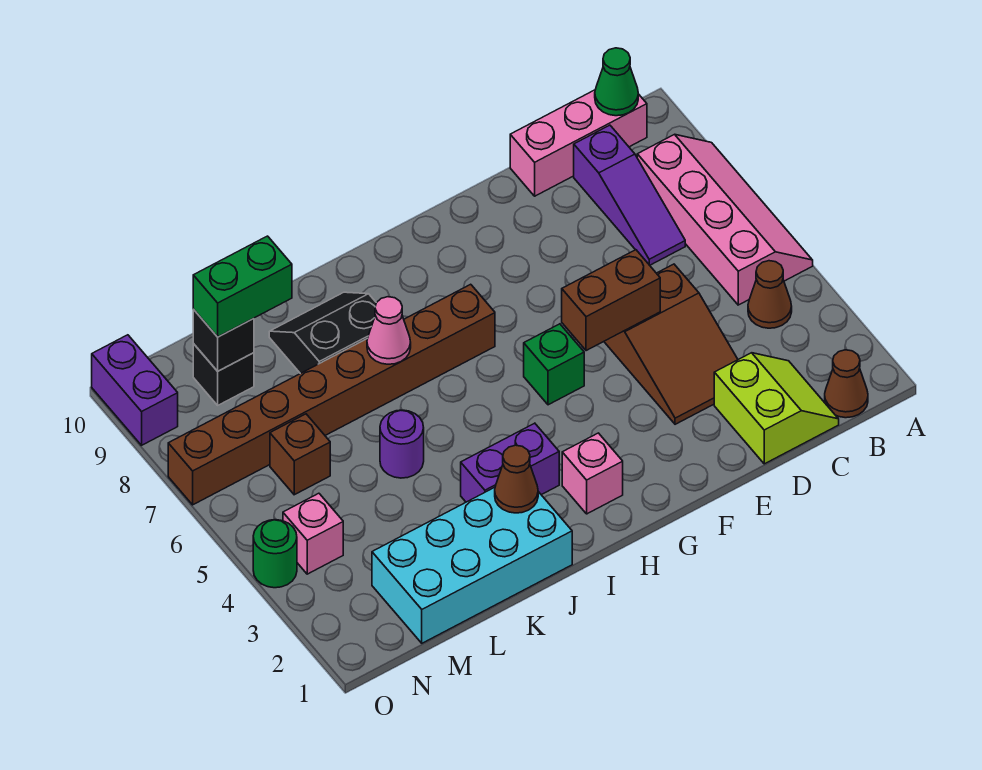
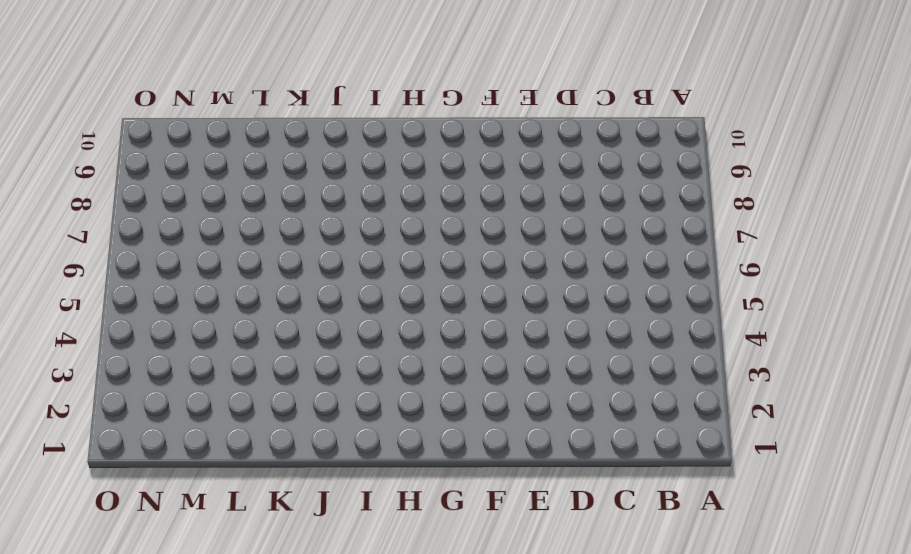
none -> pink 2x4 slope [637,134,813,305]
none -> brown 1x1 cone [825,350,868,418]
none -> brown 1x1 cone [748,261,792,328]

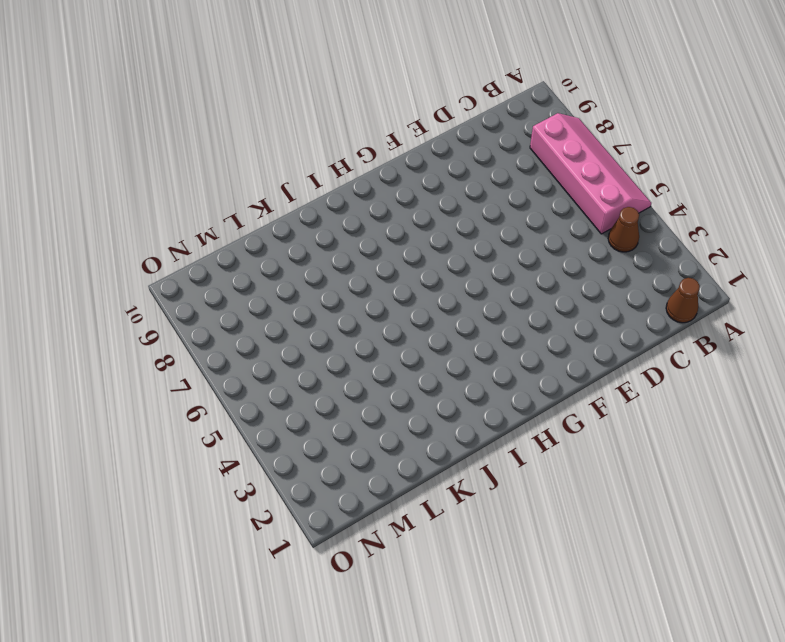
none -> pink 1x3 brick [510,90,647,196]
none -> lime 2x2 slope [714,353,839,464]
none -> purple 1x3 slope [574,125,685,265]

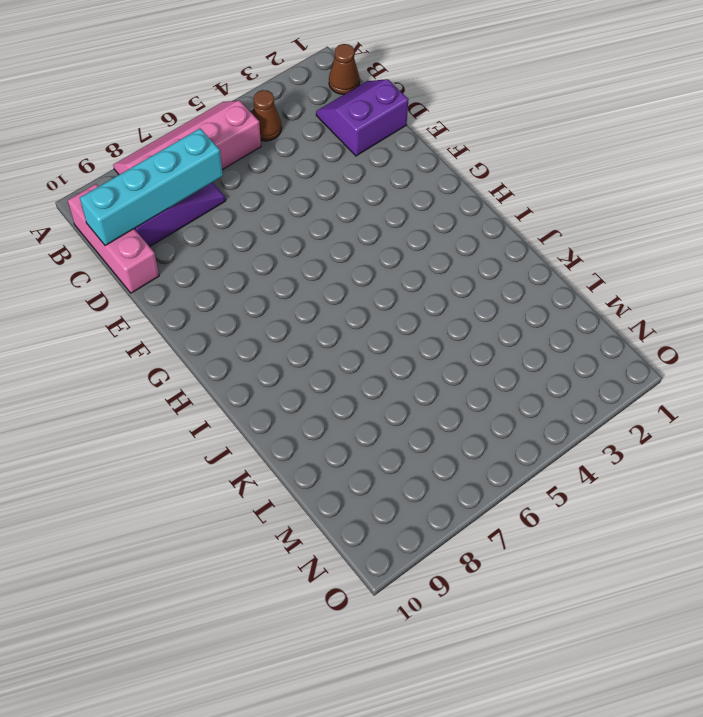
purple 2x2 slope [316,79,408,156] -> lime 2x2 slope [714,353,839,464]
cyan 1x4 brick [80,129,223,246] -> none
none -> brown 2x3 slope [604,264,738,424]
none -> green 1x1 brick [524,324,584,405]
none -> pink 1x1 brick [562,433,623,514]

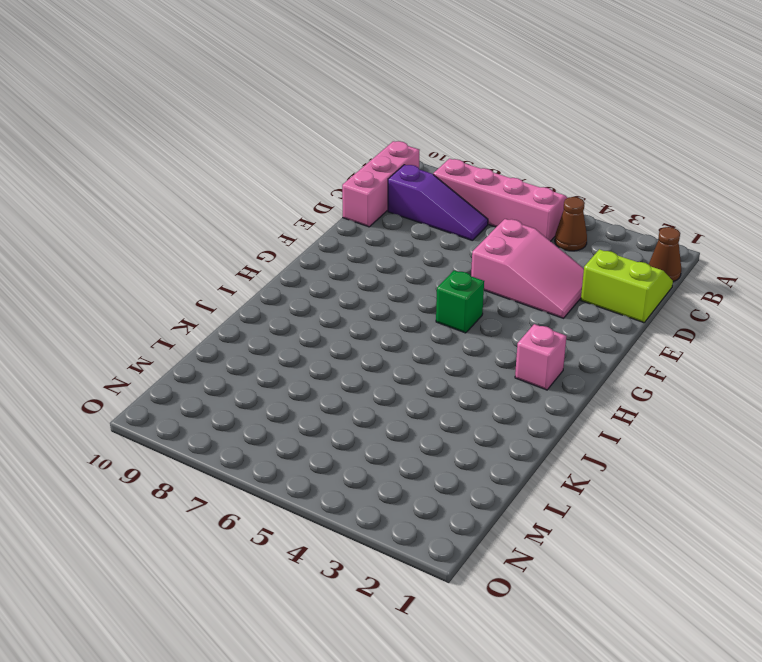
pink 2x3 slope [471,219,584,318] -> brown 2x3 slope [604,264,738,424]
none -> brown 1x8 brick [168,284,495,505]
none -> purple 1x2 brick [461,423,559,502]
none -> cyan 2x4 brick [372,487,572,643]

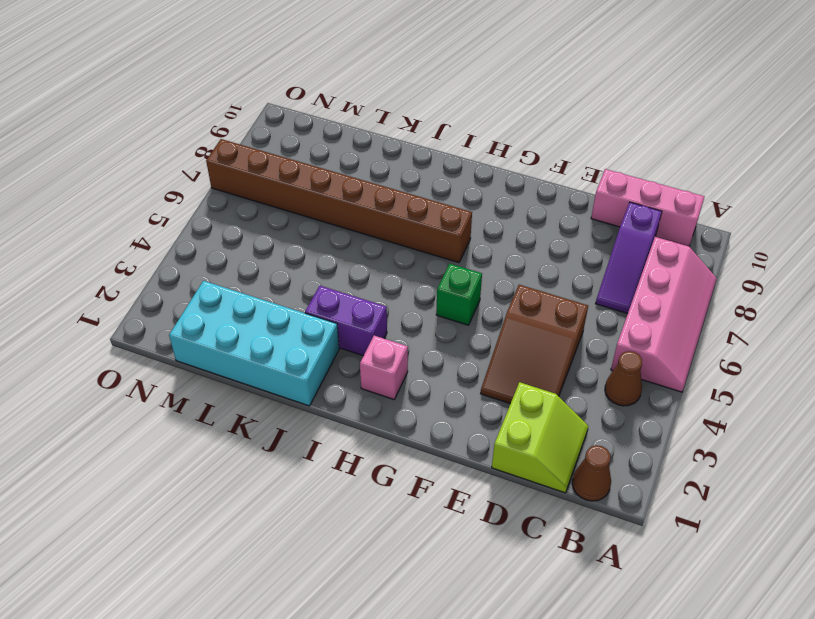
none -> black 2x2 slope [269,292,376,374]
none -> purple 1x1 round brick [380,410,424,478]
none -> brown 1x1 brick [270,414,330,495]

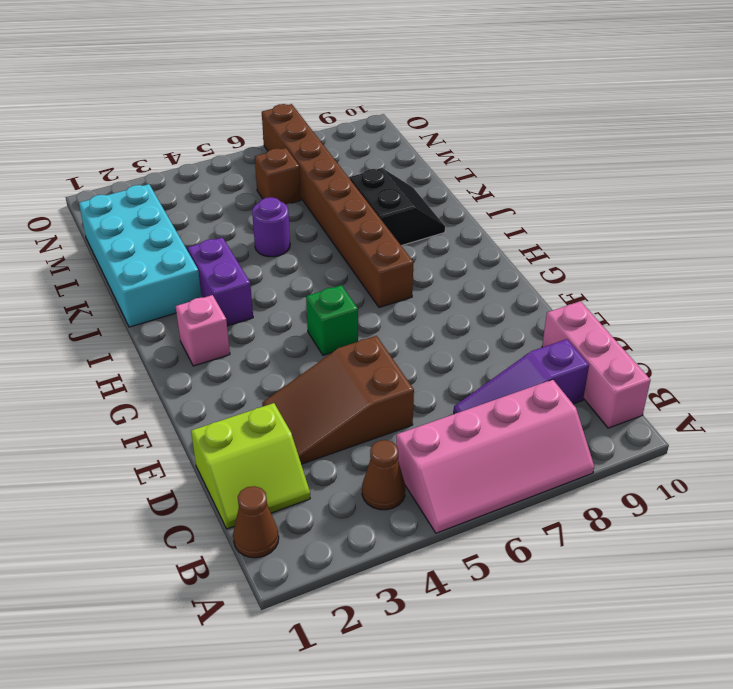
none -> black 1x1 brick [193,344,254,405]
none -> pink 1x1 brick [283,493,343,574]
none -> green 1x1 round brick [253,520,297,588]

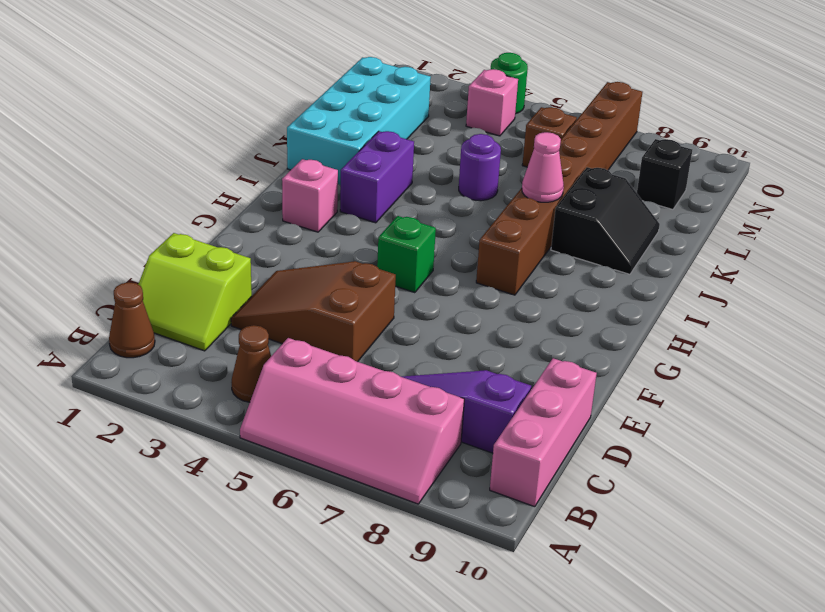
none -> purple 1x2 brick [92,335,178,445]
none -> green 1x1 cone [595,48,638,116]
none -> brown 1x2 brick [562,250,660,351]

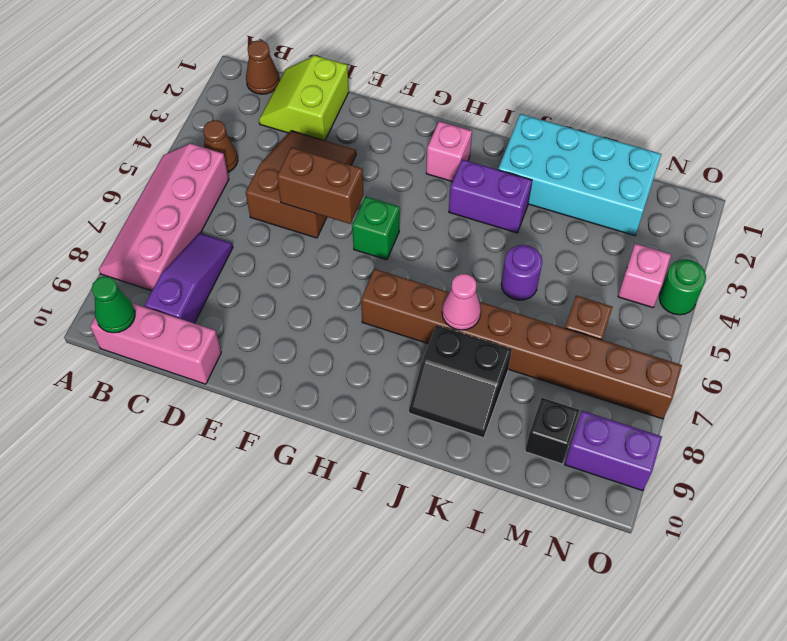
purple 1x2 brick [565,411,662,491] -> purple 1x2 brick turned to [92,335,178,445]
none -> brown 1x1 cone [495,445,538,513]
none -> black 1x1 brick [193,309,254,371]
none -> green 1x2 brick [193,236,292,337]

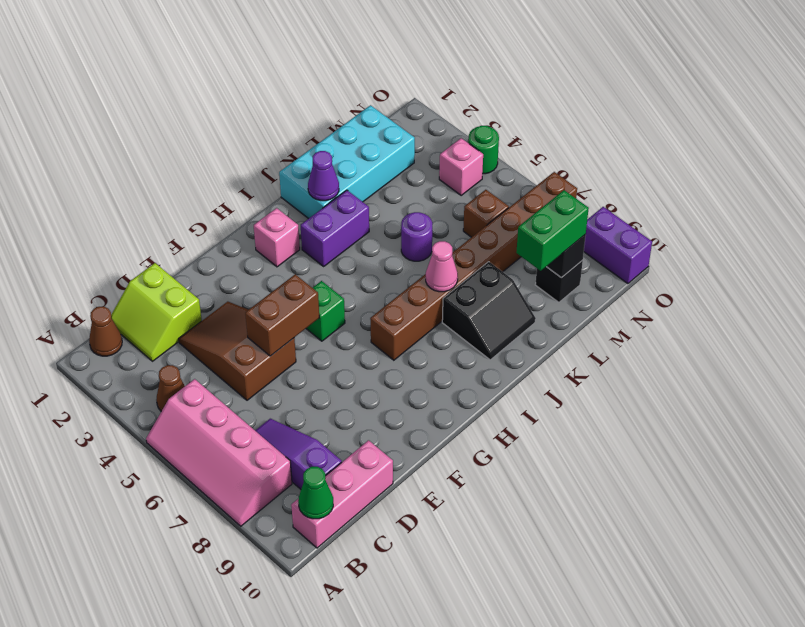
purple 1x1 cone [308,151,339,201] -> brown 1x1 cone [495,445,538,513]

